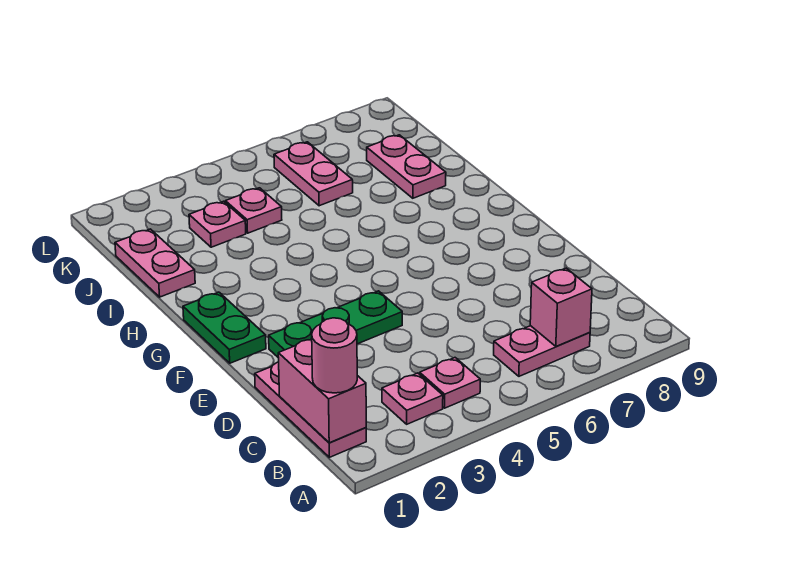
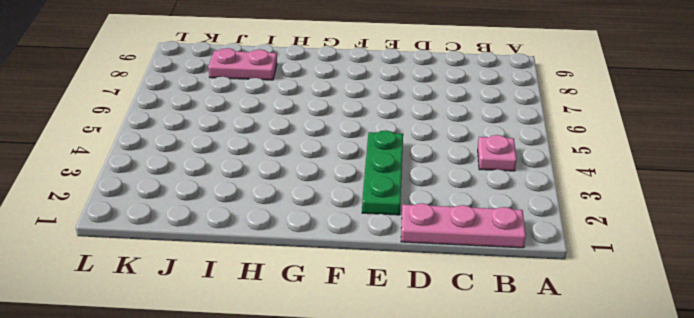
none -> pink 1x1 plate [382,373,443,424]
none -> pink 1x2 plate [494,326,590,376]
none -> green 1x2 plate [183,292,266,363]

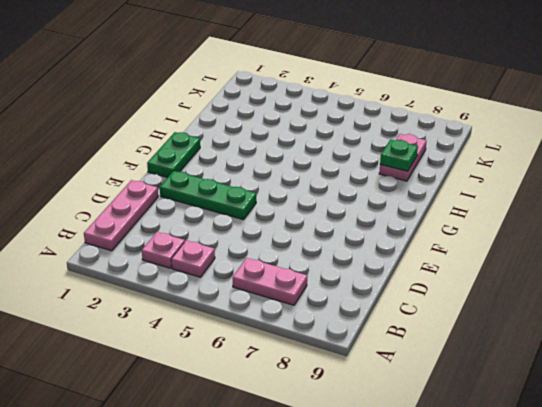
green 1x1 plate [380,140,418,171] -> none
none -> pink 1x2 plate [115,229,195,297]
none -> pink 1x1 plate [189,201,246,247]
none -> pink 1x1 plate [225,188,282,233]

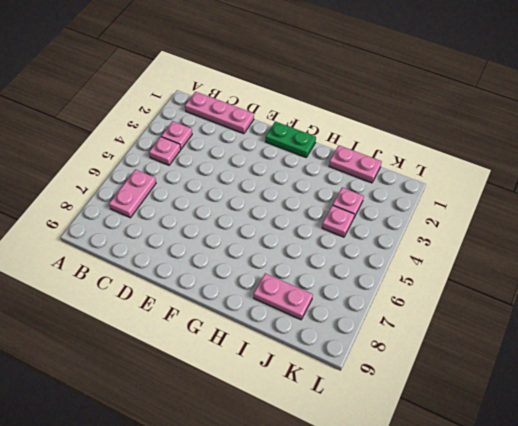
none -> green 1x3 plate [269,291,402,358]
none -> pink 1x2 plate [274,142,353,206]
none -> pink 1x2 brick [278,339,366,443]

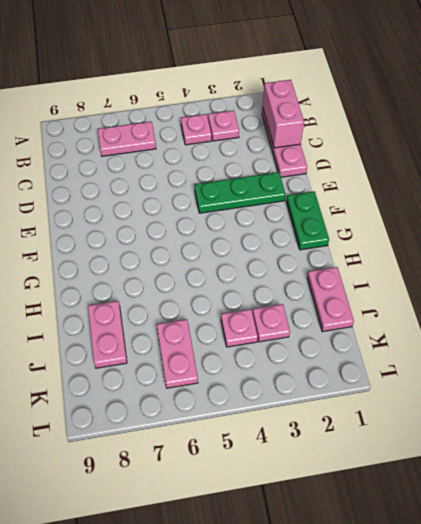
none -> pink 1x1 brick [530,268,592,346]
none -> pink 1x1 round brick [312,318,357,393]

